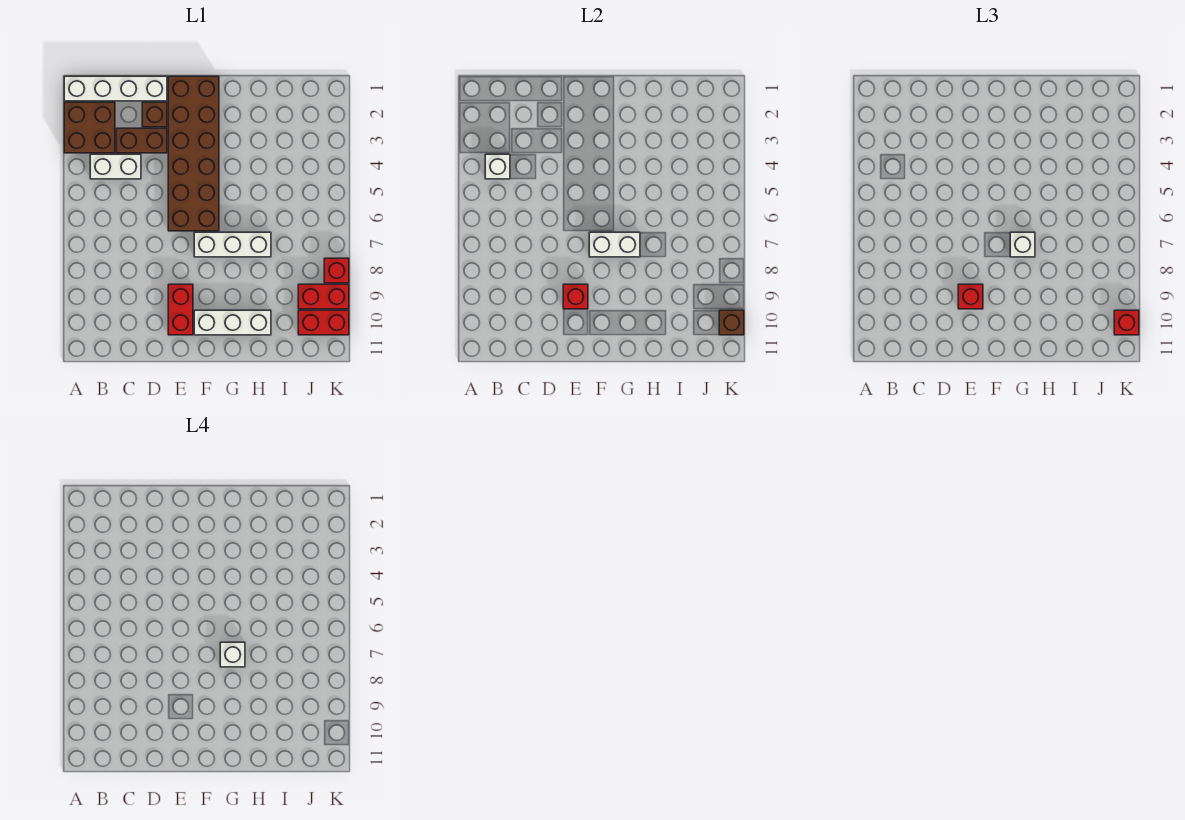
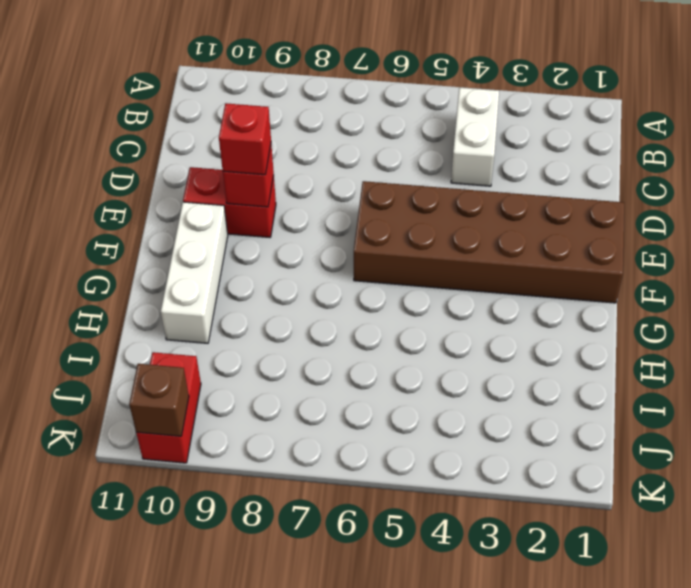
none -> white 1x4 brick [64,76,167,101]
none -> brown 2x2 brick [64,102,115,153]
none -> brown 1x2 brick [116,128,167,153]

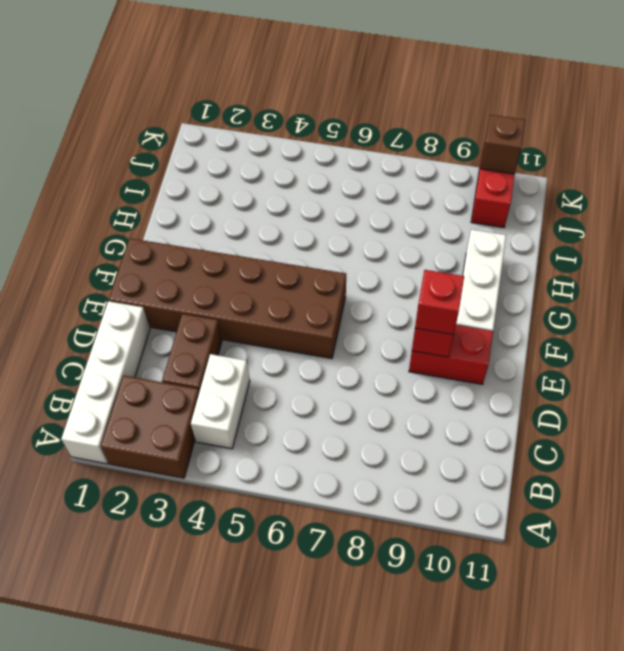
none -> brown 1x1 brick [142,102,167,127]
none -> white 1x3 brick [194,232,271,257]
none -> red 1x2 brick [298,284,349,309]

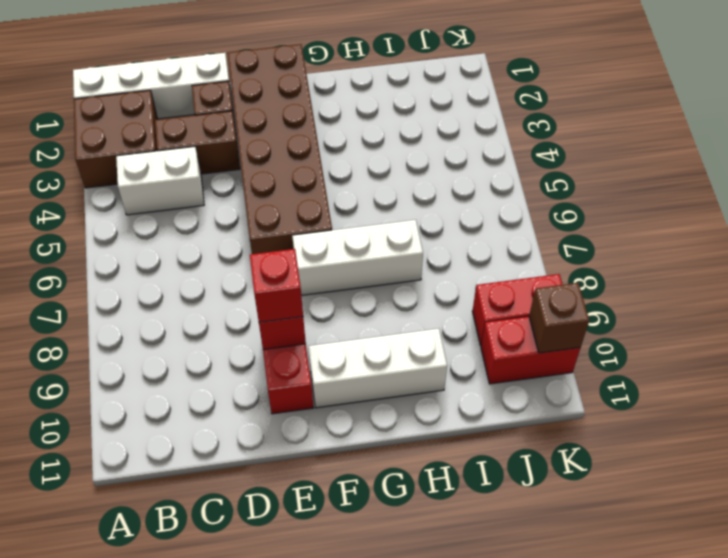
none -> red 1x1 brick [324,258,349,283]
none -> white 1x1 brick [485,154,510,179]
none -> white 1x2 brick [589,232,640,257]

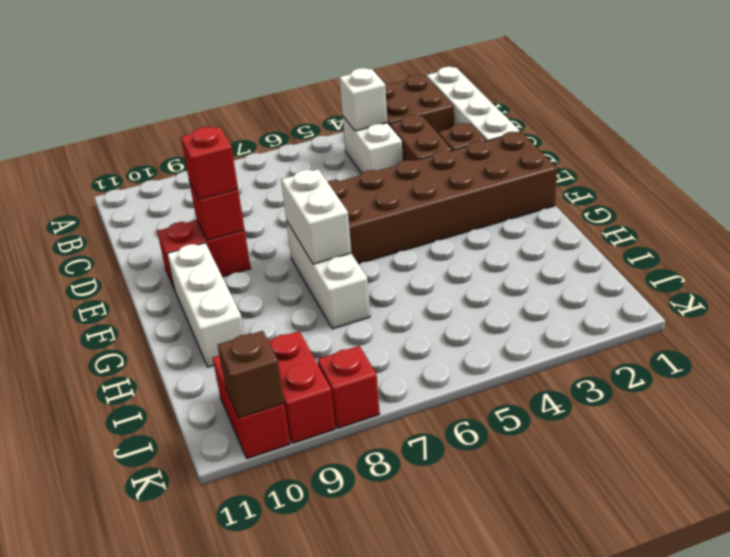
none -> white 1x1 brick [1010,232,1035,257]
none -> red 1x1 brick [1114,310,1139,335]
none -> white 1x1 brick [220,642,245,667]

